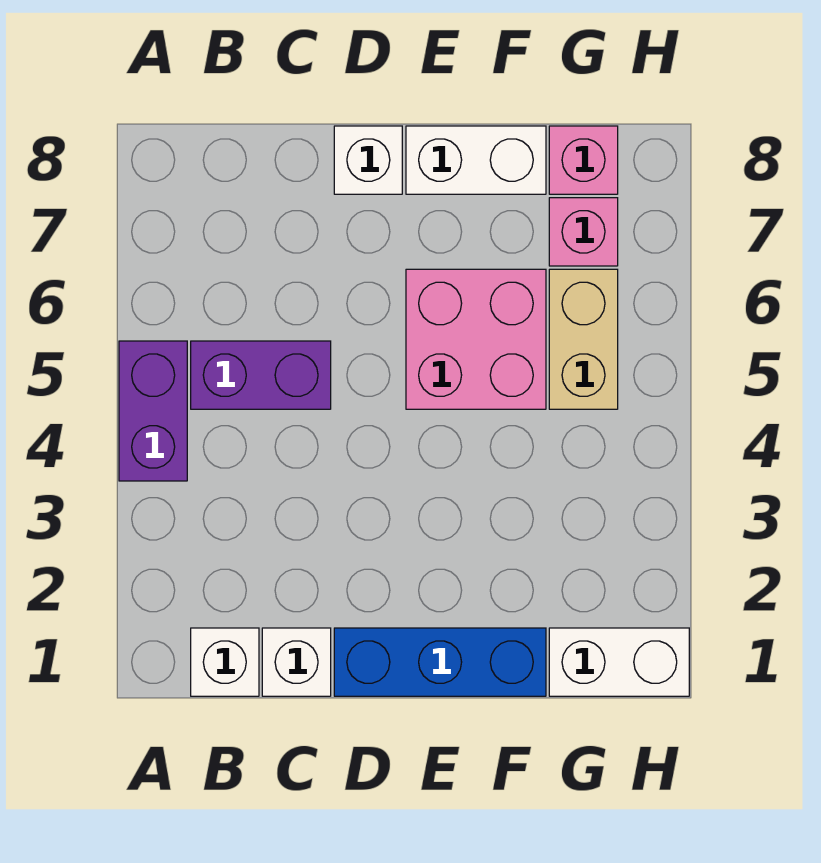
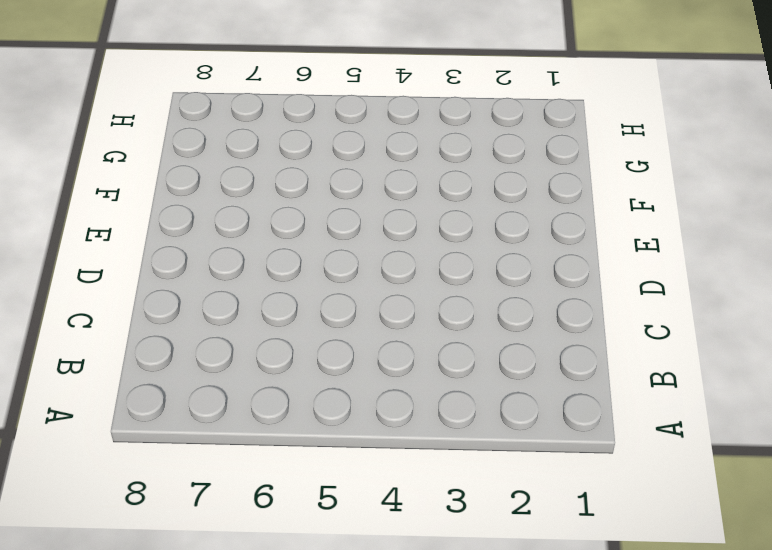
none -> purple 1x2 brick [119,341,187,481]
none -> white 1x1 brick [191,628,259,696]
none -> purple 1x2 brick [191,341,331,409]

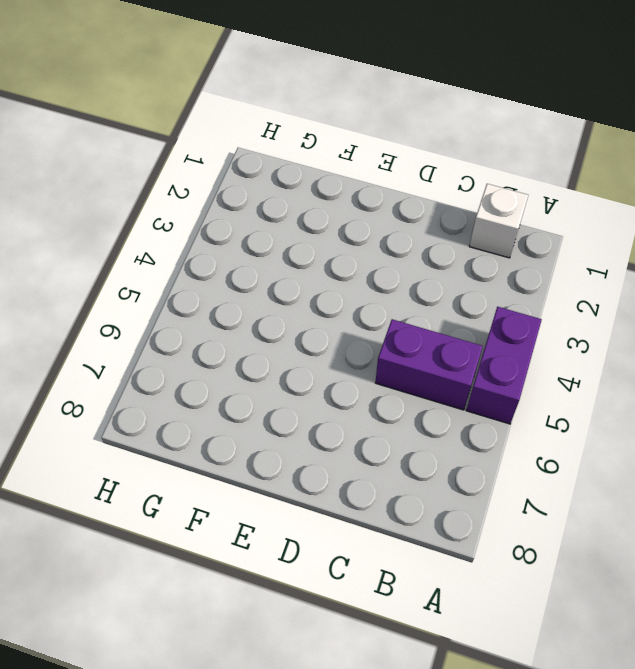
none -> white 1x1 brick [262,628,331,696]
none -> blue 1x3 brick [334,628,546,696]
none -> white 1x1 brick [334,126,402,194]

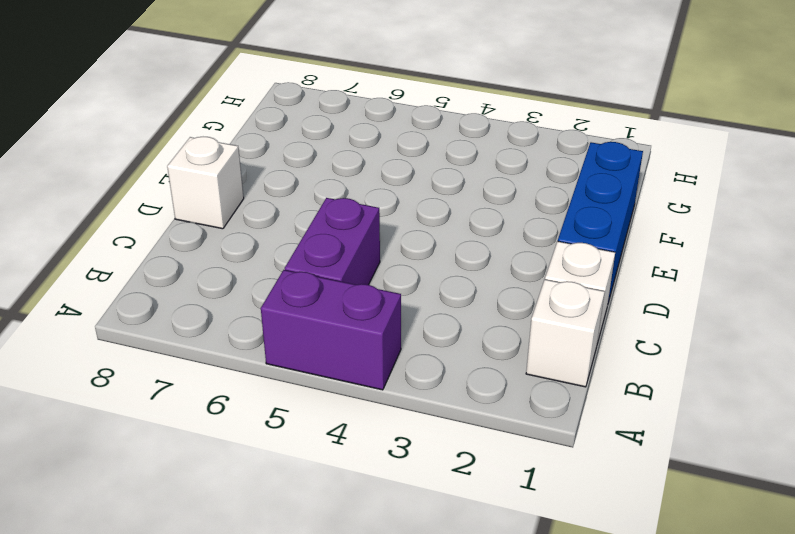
none -> pink 2x2 brick [406,269,546,409]
none -> white 1x2 brick [406,126,546,194]
none -> white 1x2 brick [549,628,689,696]

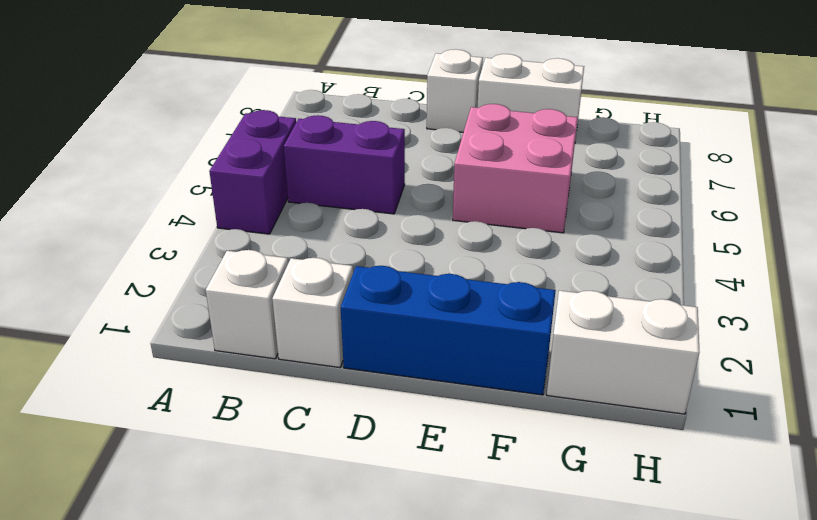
none -> tan 1x2 brick [549,269,618,409]
none -> pink 1x1 brick [549,198,618,266]
none -> pink 1x1 brick [549,126,618,194]

